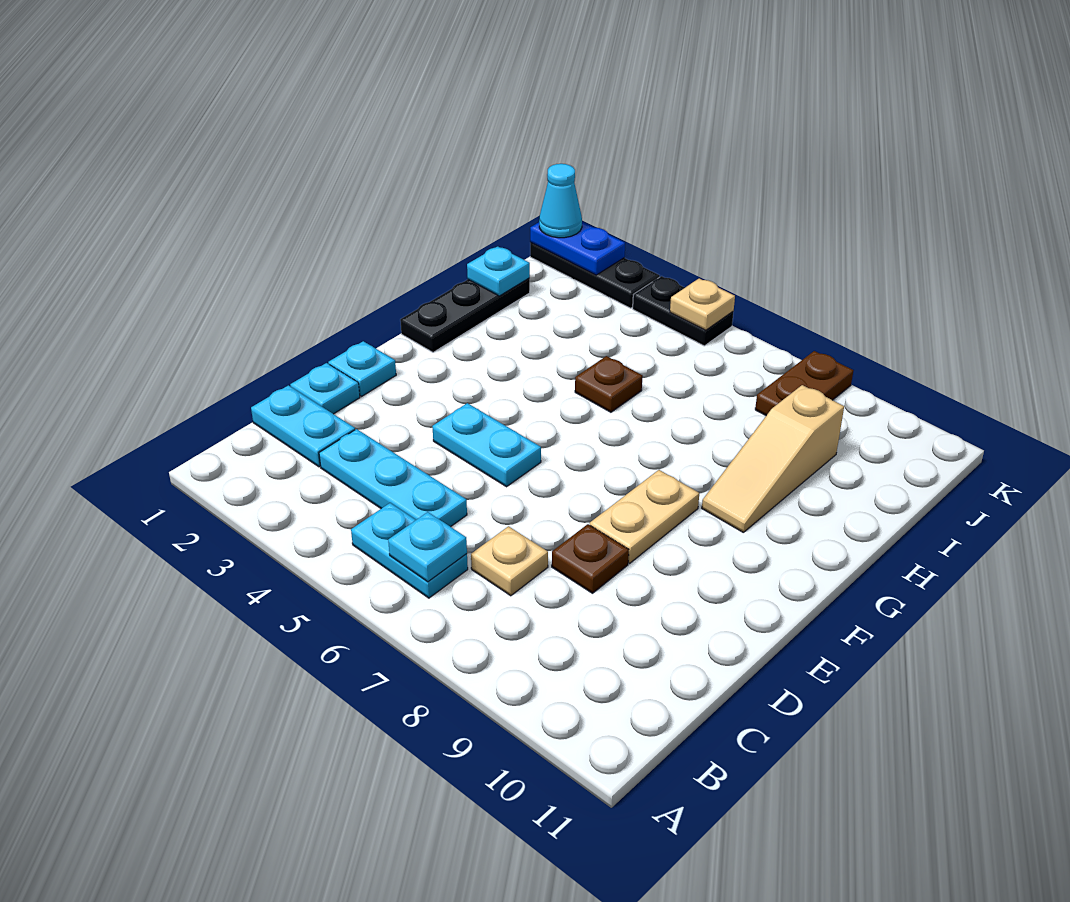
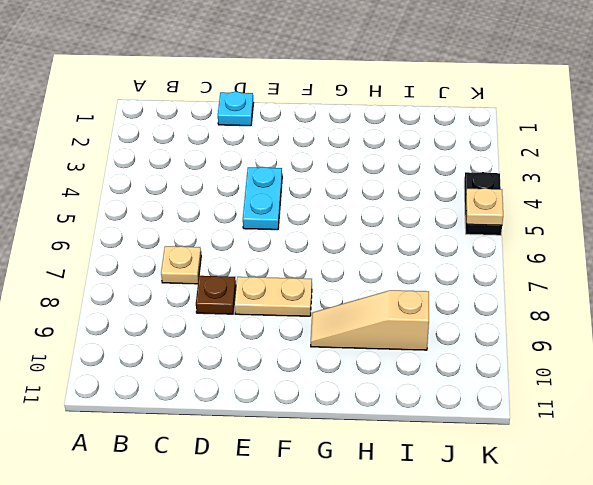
none -> cyan 1x2 plate [351,503,468,598]
none -> cyan 1x2 plate [251,385,355,467]
none -> cyan 1x3 plate [319,429,467,527]

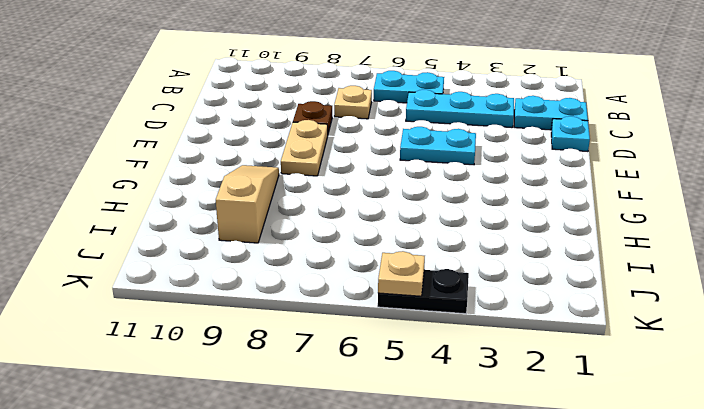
none -> cyan 1x1 plate [328,341,396,396]
none -> black 1x3 plate [400,278,530,352]
none -> brown 1x1 plate [575,356,643,412]

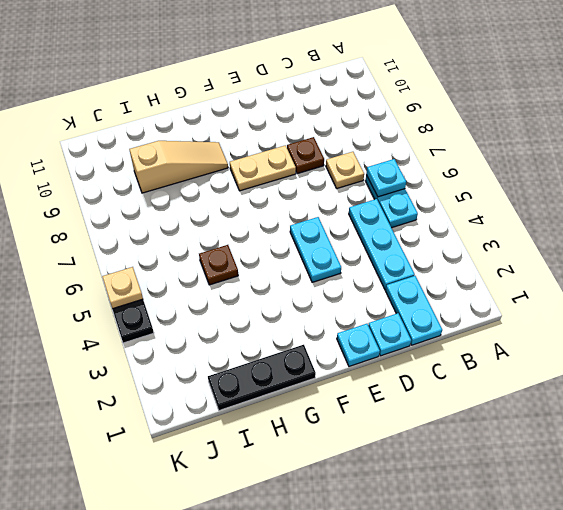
none -> brown 1x2 plate [755,351,853,416]
none -> black 1x3 plate [530,243,660,308]
none -> cyan 1x1 plate [467,246,530,296]

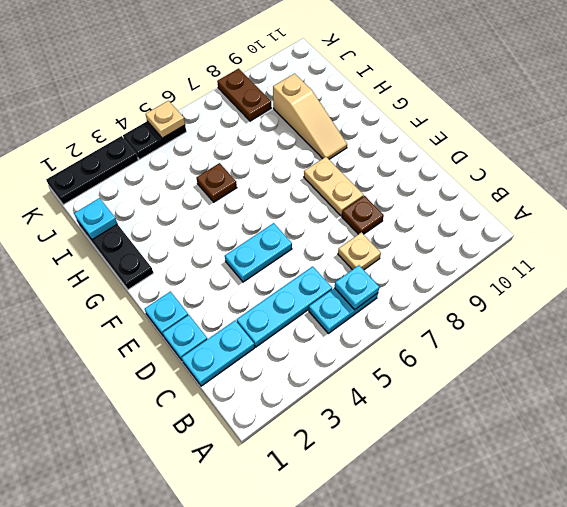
none -> blue 1x2 plate [530,222,625,275]
none -> cyan 1x1 cone [539,164,582,238]

